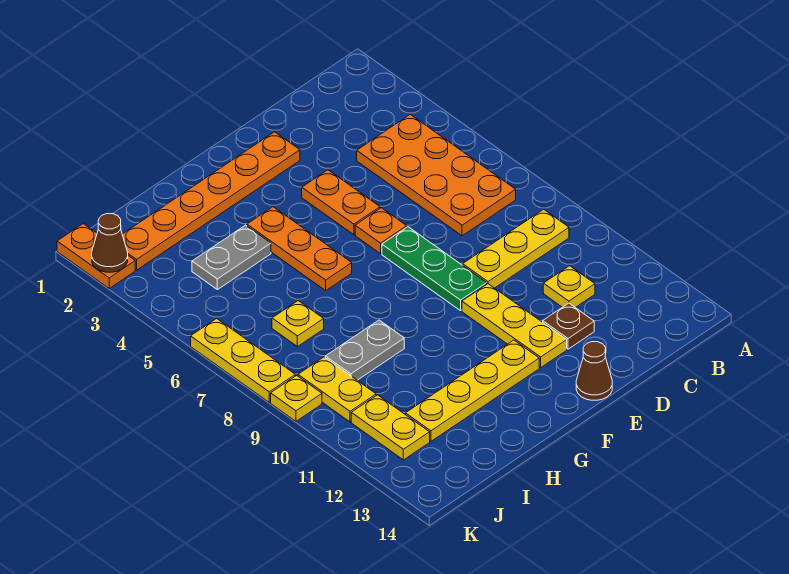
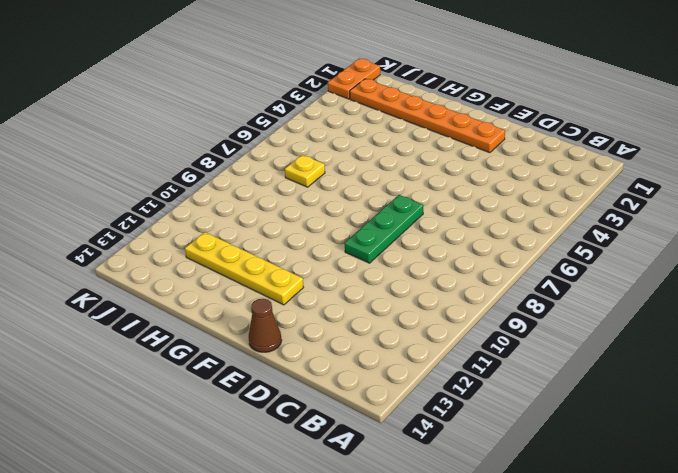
none -> orange 2x4 plate [357,114,516,236]
none -> yellow 1x3 plate [463,209,569,288]
none -> yellow 1x1 plate [543,266,595,308]

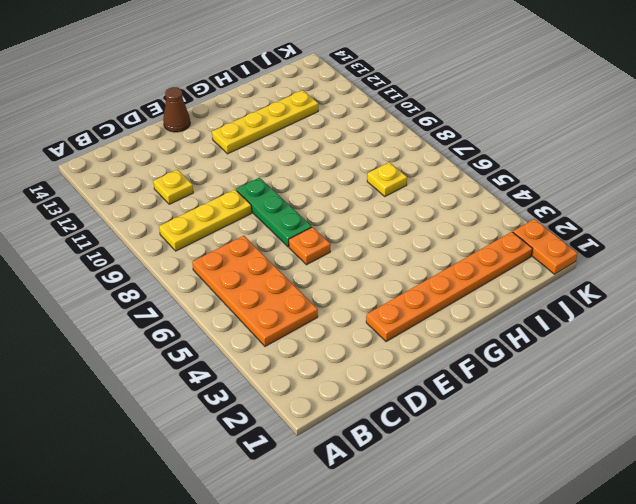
none -> brown 1x1 plate [543,303,594,349]
none -> orange 1x2 plate [302,170,380,235]
none -> yellow 1x3 plate [462,284,567,368]

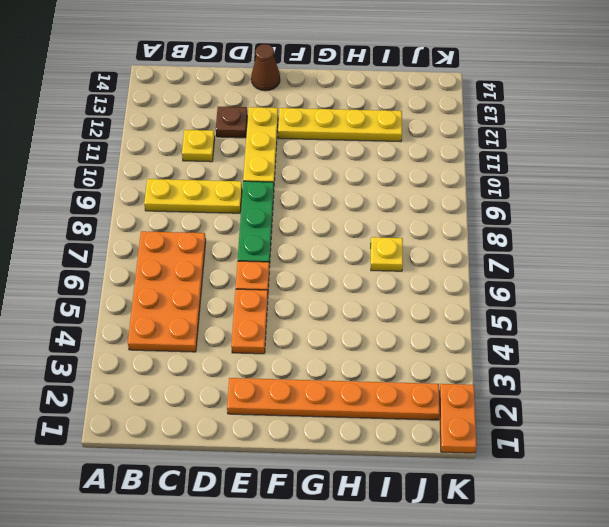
none -> orange 1x3 plate [247,207,352,291]
none -> grey 1x2 plate [192,225,271,290]
none -> grey 1x2 plate [325,320,404,380]

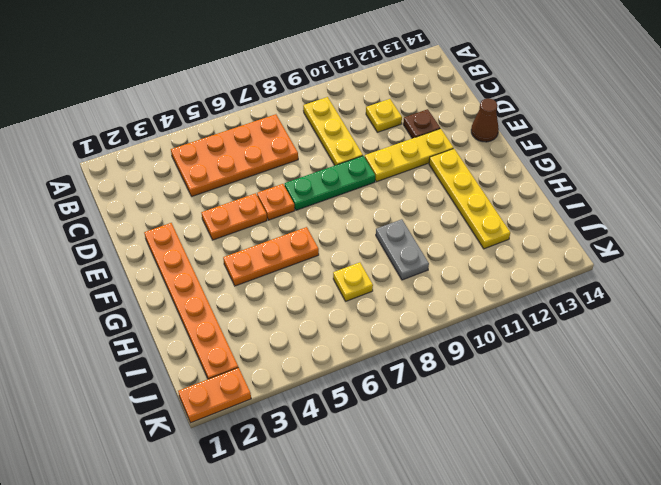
none -> grey 1x2 plate [192,225,271,290]
none -> yellow 1x2 plate [298,357,376,422]
none -> yellow 1x2 plate [351,395,430,460]

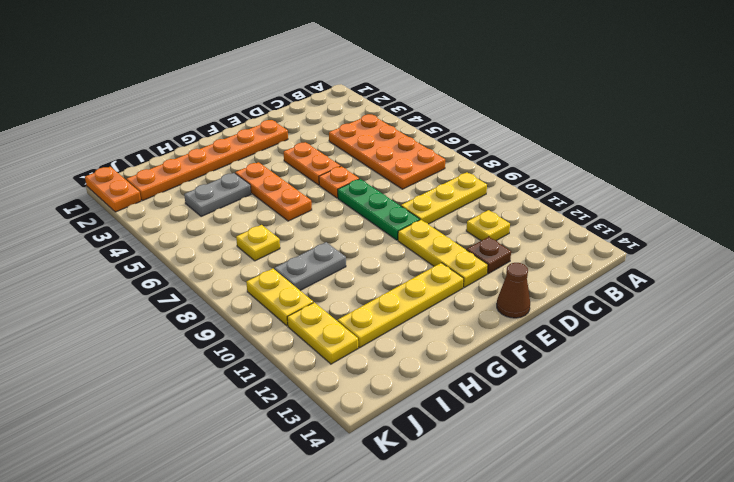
none -> yellow 1x3 plate [191,318,295,402]
none -> yellow 1x1 plate [271,375,322,421]
none -> brown 1x1 cone [92,214,128,272]

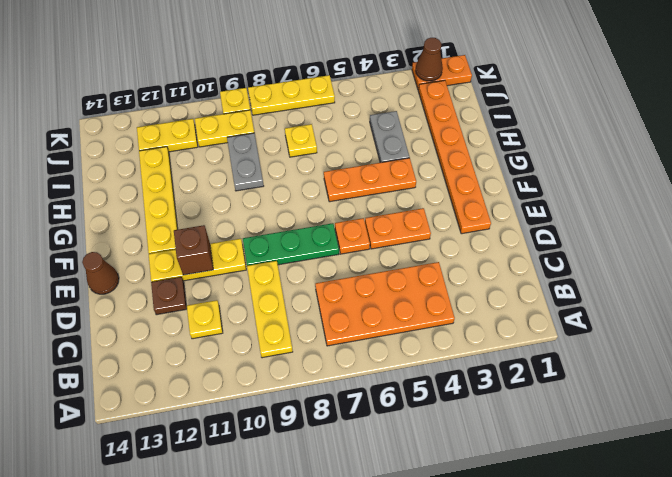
brown 1x1 brick [174,225,213,275] -> none

